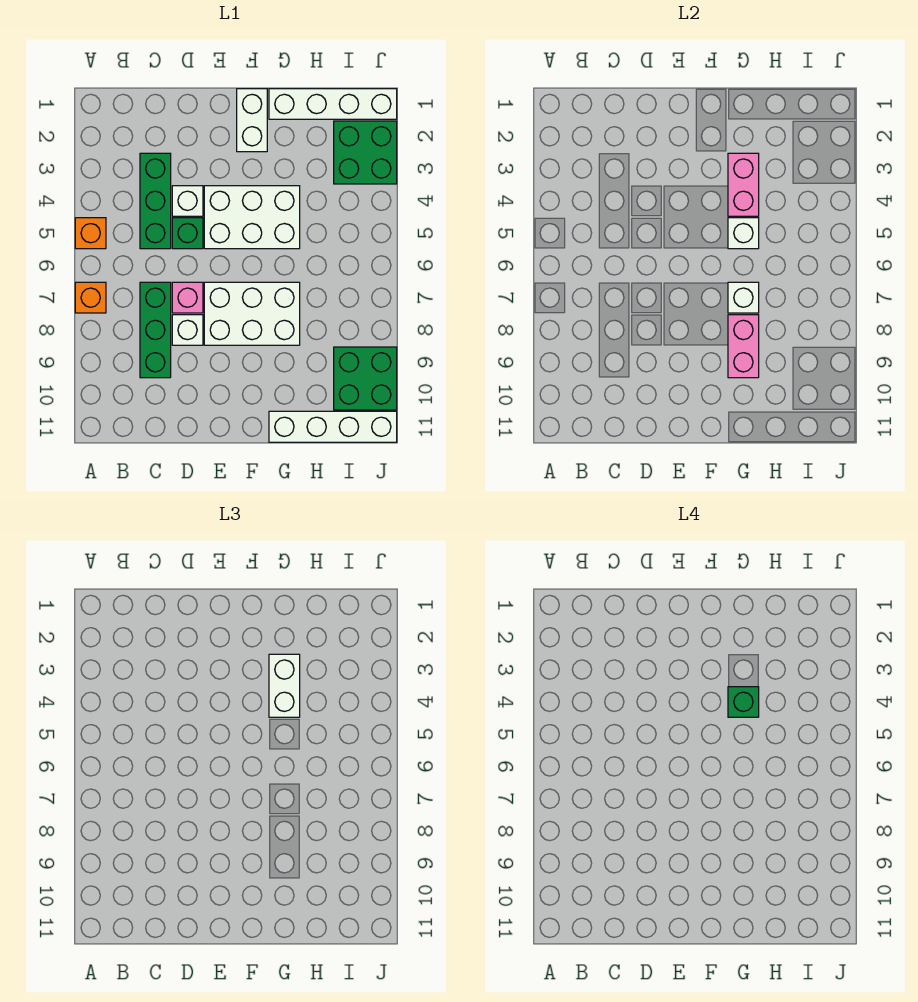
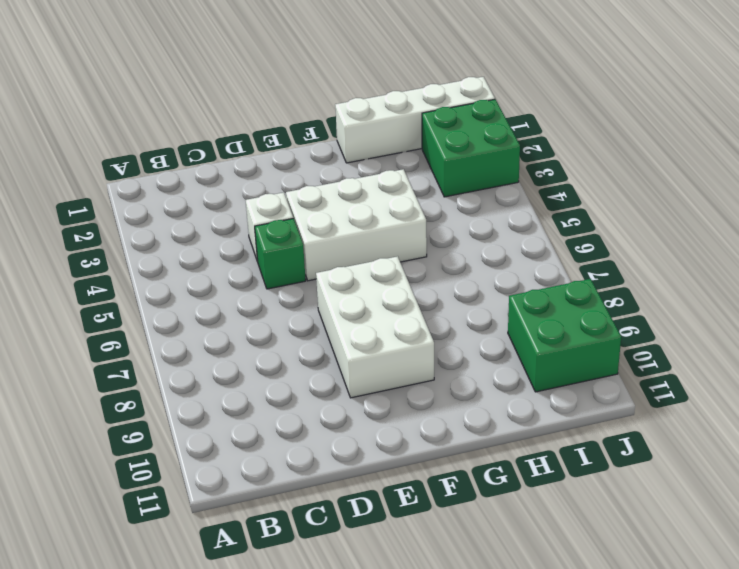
white 2x3 brick [316,256,434,398] -> white 2x3 brick turned to [204,282,300,345]
none -> orange 1x1 brick [75,218,106,249]
none -> orange 1x1 brick [75,282,106,313]
none -> green 1x3 brick [140,153,171,249]

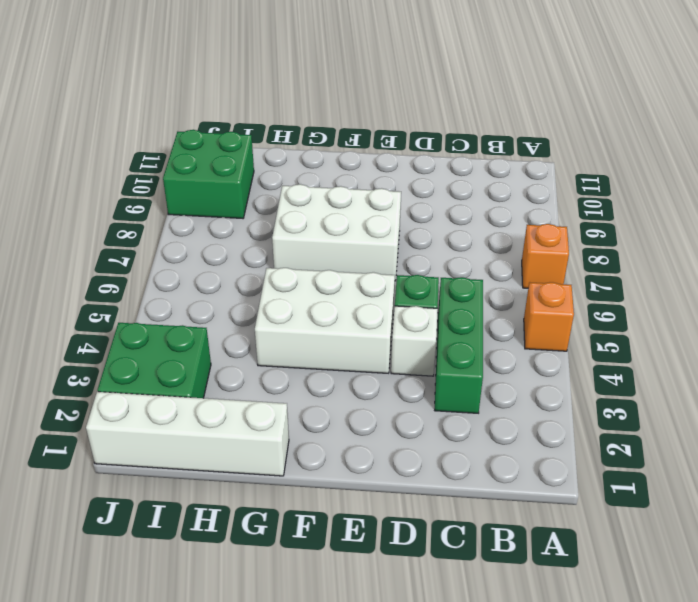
none -> green 1x3 brick [140,282,171,378]
none -> pink 1x1 brick [172,282,203,313]
none -> white 1x1 brick [172,315,203,345]

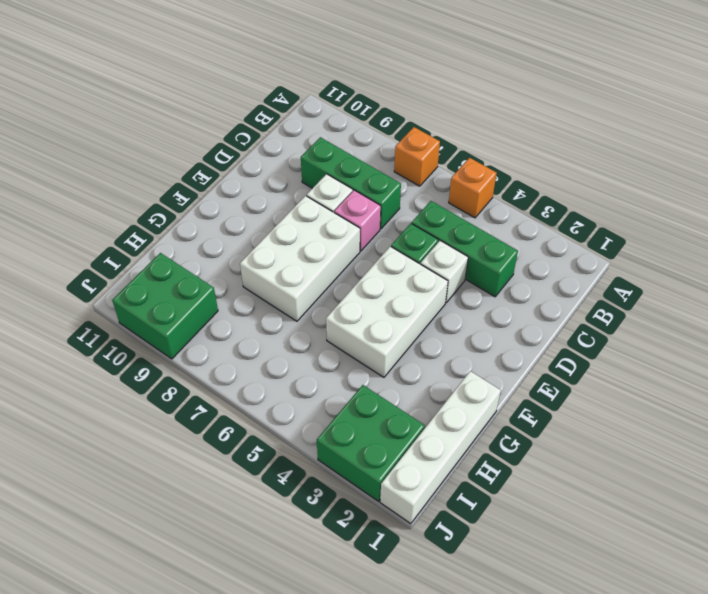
none -> white 1x2 brick [237,89,267,152]
none -> white 1x4 brick [269,411,397,442]
none -> pink 1x2 brick [728,153,759,216]

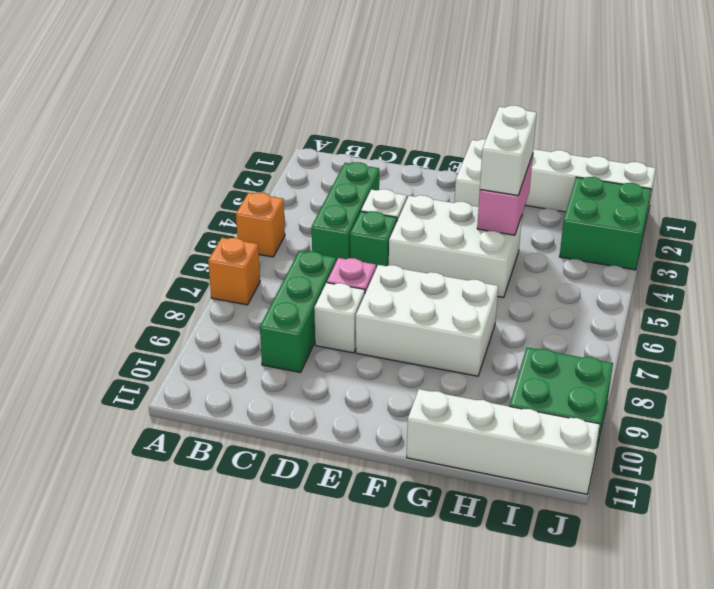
none -> white 1x1 brick [728,218,759,249]
none -> white 1x1 brick [728,282,759,313]
none -> pink 1x2 brick [728,315,759,378]

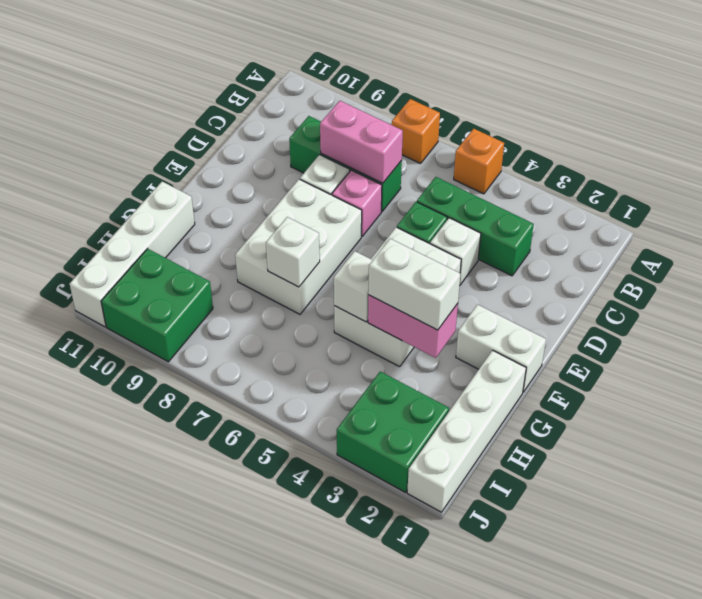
pink 1x2 brick [320,101,403,183] -> pink 1x2 brick moved to [728,315,759,378]
none -> green 1x1 brick [728,687,759,717]

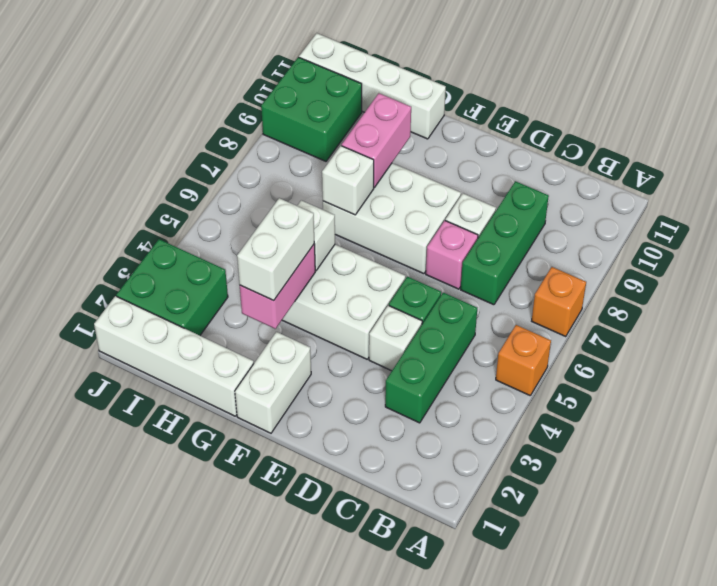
none -> green 1x1 brick [728,687,759,717]

